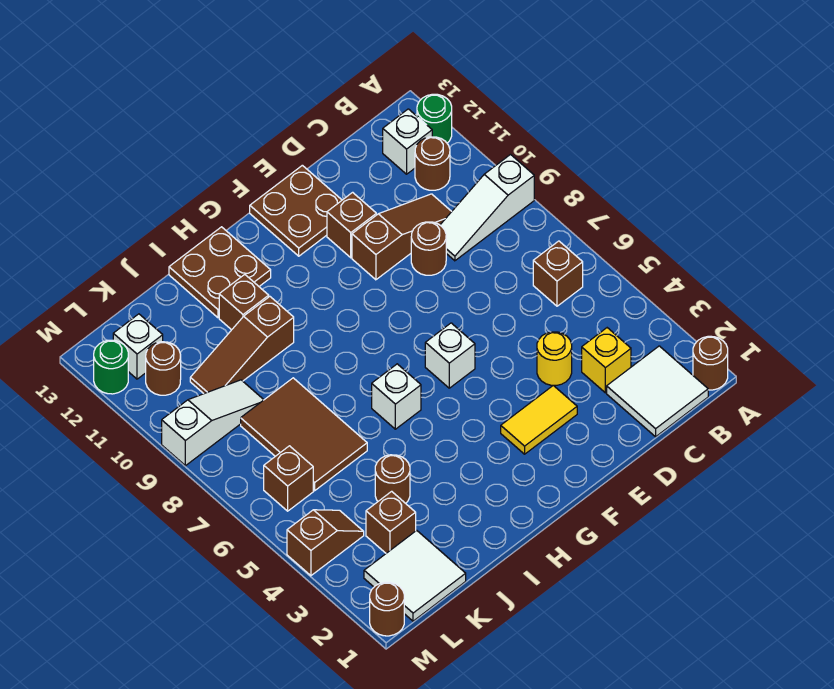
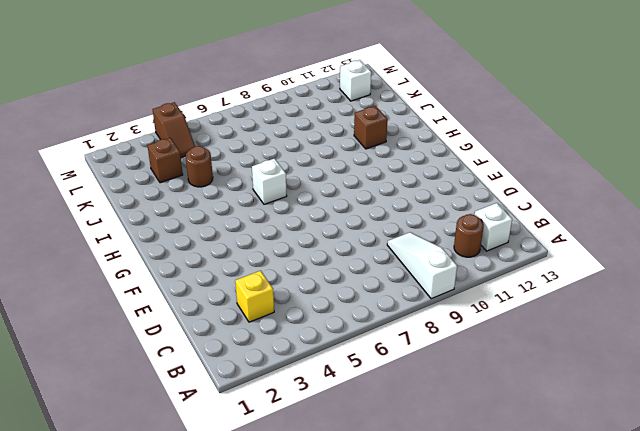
none -> brown 1x1 round brick [693,336,728,390]
none -> green 1x1 round brick [417,94,452,143]
none -> white 2x2 tile [607,346,708,437]
none -> brown 1x1 brick [533,241,583,306]

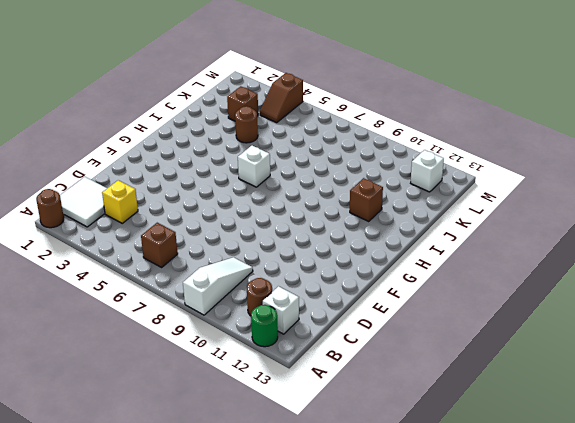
none -> brown 1x3 slope [352,194,452,280]
none -> yellow 1x1 round brick [537,332,572,385]
none -> brown 1x1 round brick [411,222,446,275]
none -> yellow 1x2 tile [501,385,577,454]

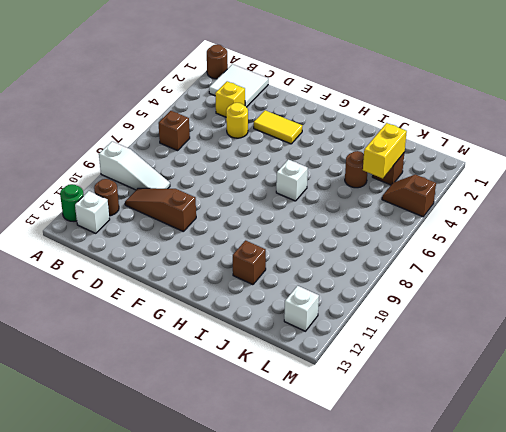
yellow 1x2 brick [363,123,407,178] -> none
none -> brown 1x1 round brick [411,222,446,275]
none -> brown 1x1 brick [327,192,376,258]
none -> brown 2x2 plate [250,165,342,256]
none -> white 1x1 brick [425,323,475,388]

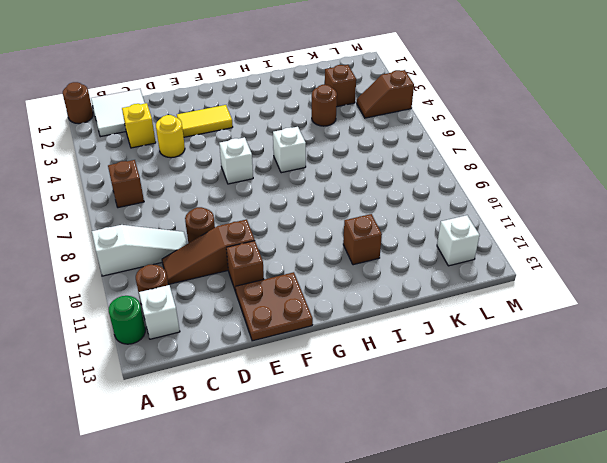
none -> brown 2x2 plate [169,227,271,318]
none -> brown 1x3 slope [190,297,294,394]
none -> brown 2x3 tile [241,378,367,491]
none -> white 2x2 tile [364,530,466,621]

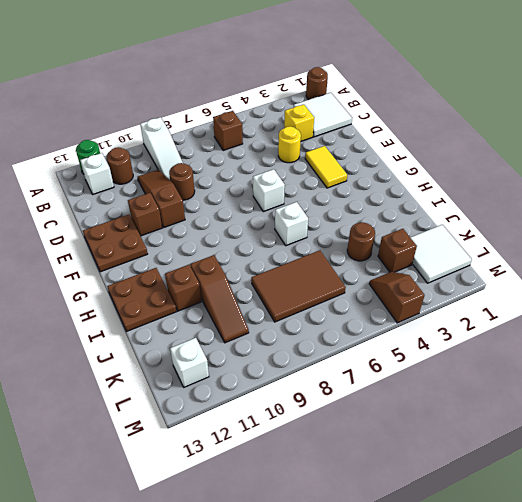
none -> white 1x3 slope [162,380,264,466]
none -> brown 1x1 brick [264,446,313,511]
none -> brown 1x1 round brick [146,342,181,395]
none -> brown 1x1 round brick [370,582,404,636]

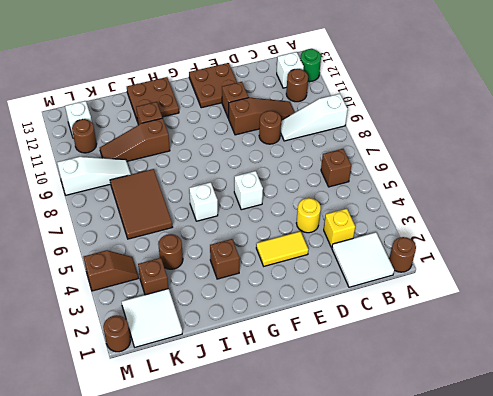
brown 1x1 brick [210,239,240,279] -> brown 1x1 brick moved to [264,446,313,511]
none -> green 1x1 round brick [94,340,128,394]

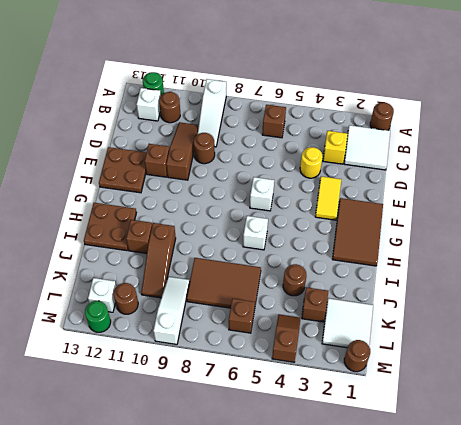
brown 2x3 tile [332,198,383,266] -> none

